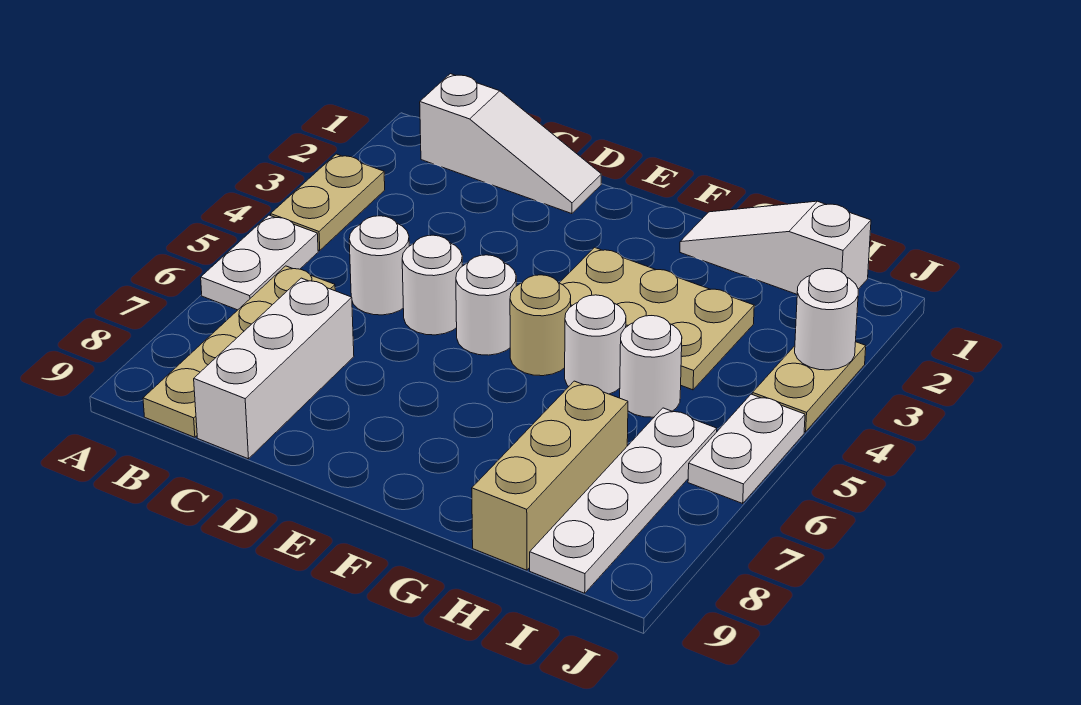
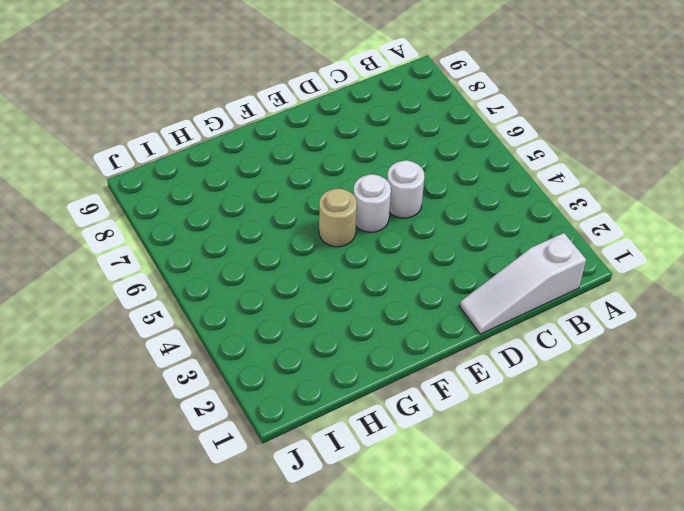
none -> tan 1x2 plate [271,154,385,251]
none -> white 1x2 plate [201,215,318,310]
none -> tan 1x4 plate [143,266,335,437]

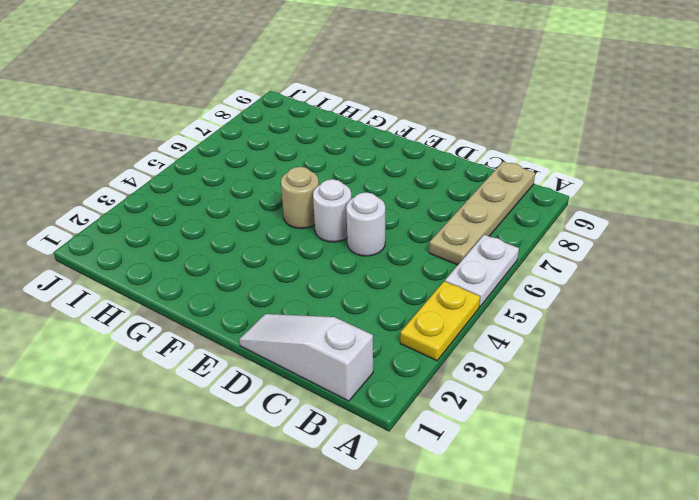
yellow 1x2 plate [400,281,480,361] -> tan 1x2 plate [271,154,385,251]
none -> white 1x1 round brick [349,216,409,315]
none -> white 1x3 brick [194,278,354,459]
none -> tan 2x3 plate [560,247,754,390]

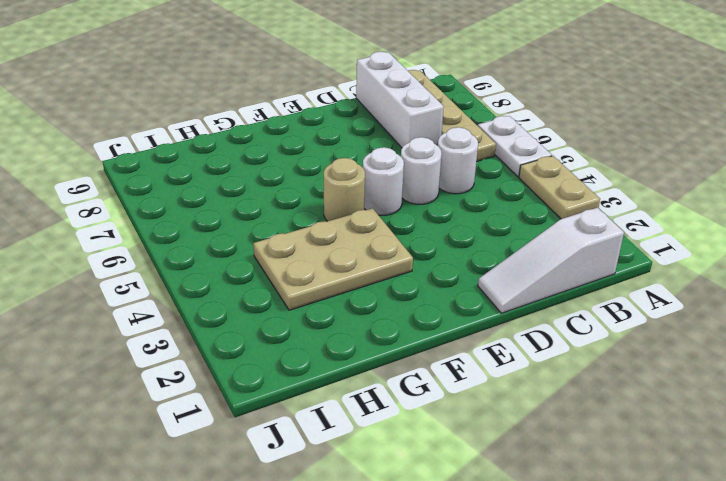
none -> white 1x3 slope [680,201,871,294]
none -> white 1x1 round brick [565,295,626,394]
none -> white 1x1 round brick [620,316,682,417]

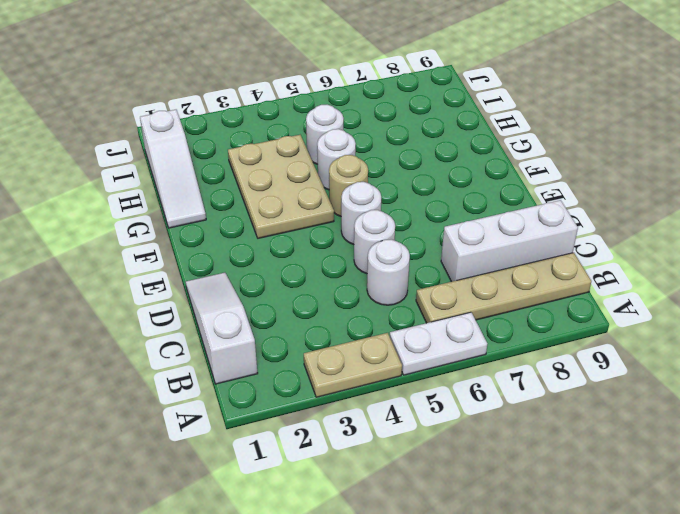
none -> tan 1x3 brick [472,381,628,570]
none -> white 1x4 plate [530,408,717,593]
none -> tan 1x2 plate [752,342,866,432]

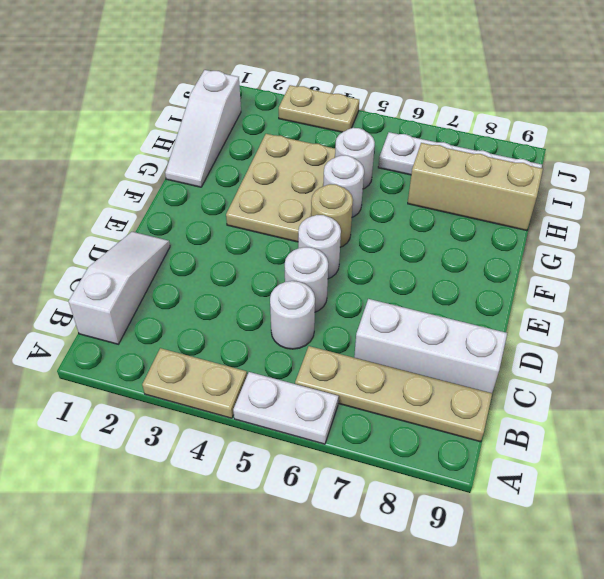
none -> white 1x2 plate [688,394,805,503]
none -> white 1x1 round brick [795,269,858,370]

